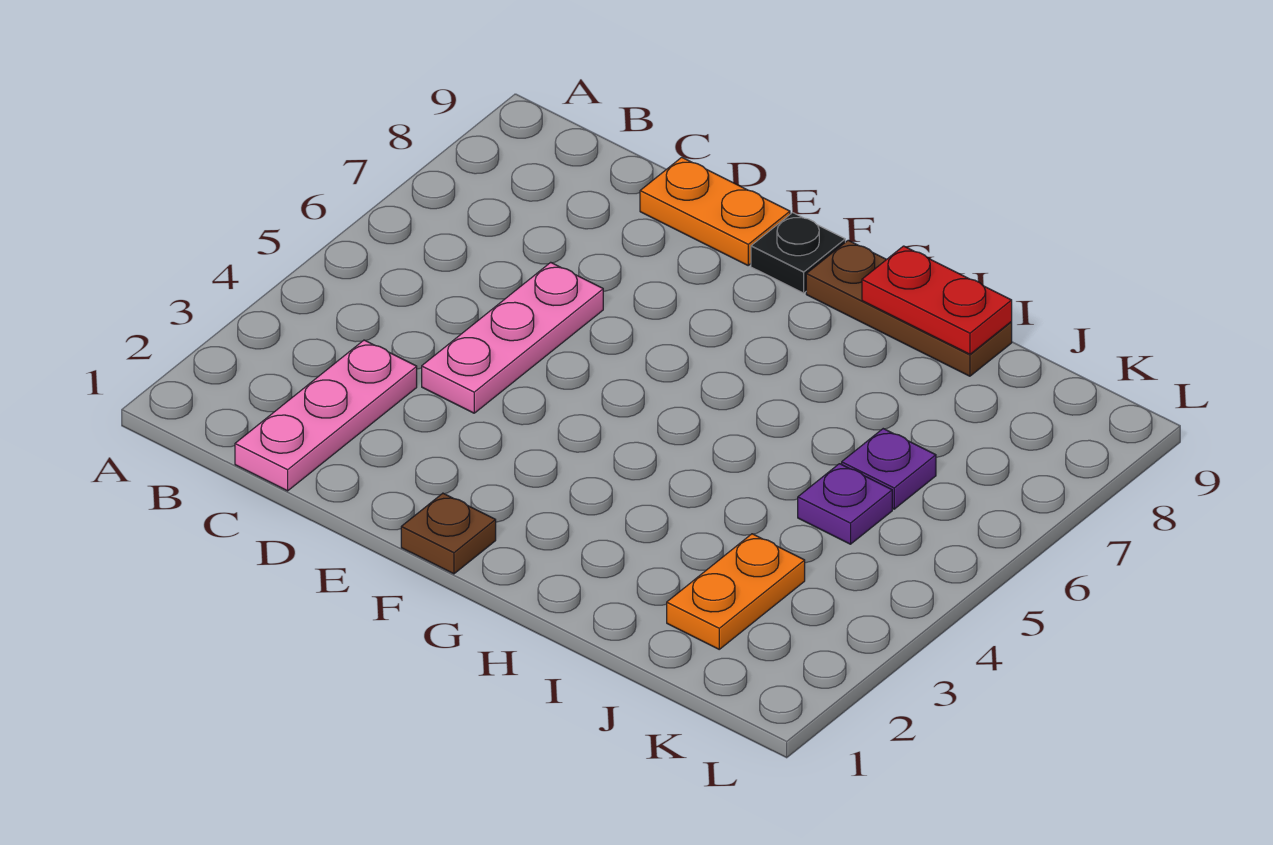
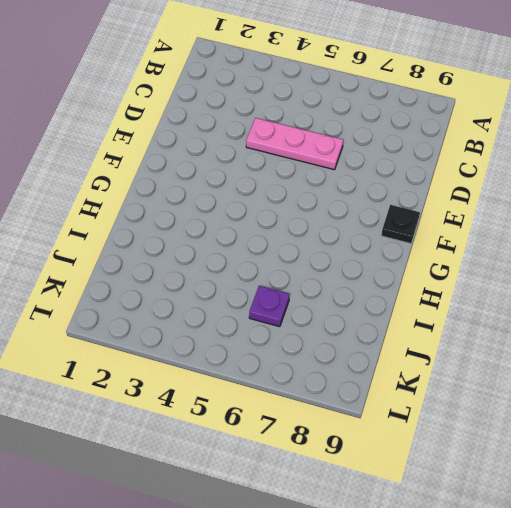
none -> pink 1x3 plate [235,340,417,491]
none -> orange 1x2 plate [640,157,790,265]

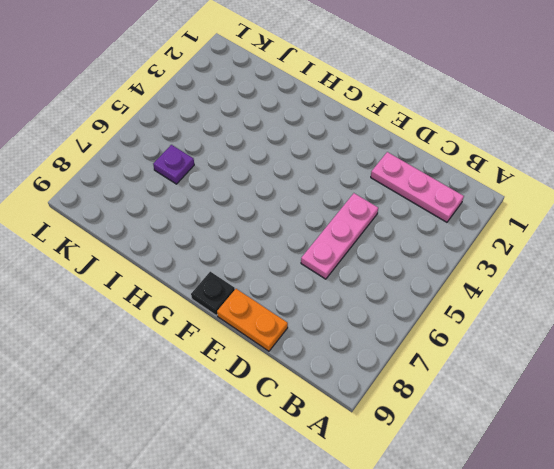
pink 1x3 plate [371,152,464,222] -> pink 1x3 plate turned to [235,340,417,491]
none -> brown 1x1 plate [401,493,496,574]
none -> brown 1x3 plate [806,240,1012,376]

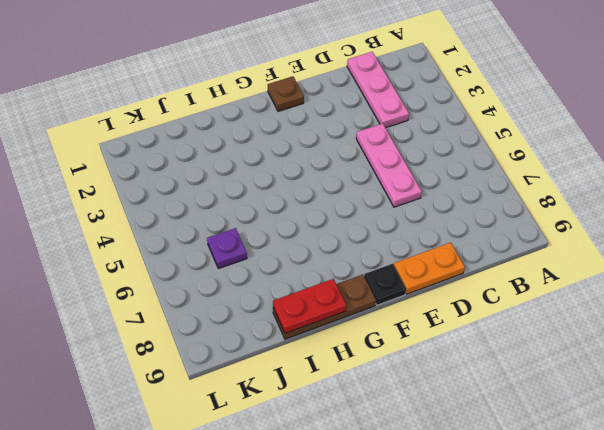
none -> orange 1x2 plate [667,534,805,649]
none -> purple 1x1 plate [798,464,892,544]

